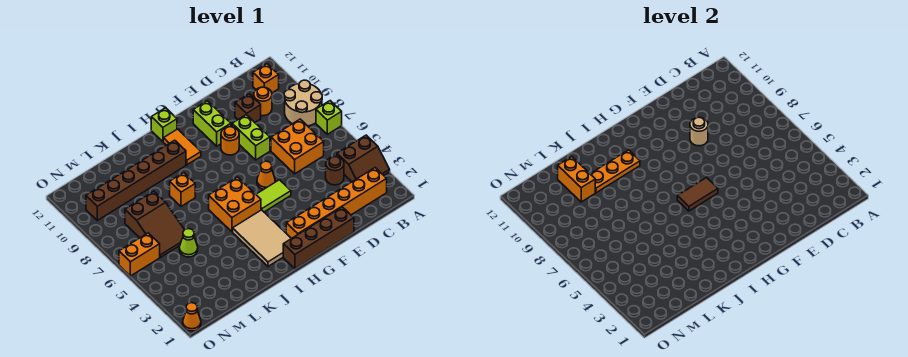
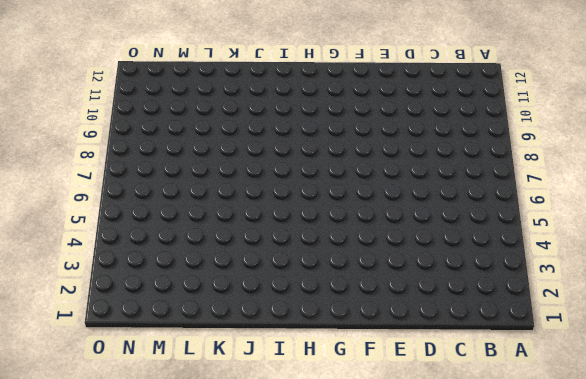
none -> brown 2x2 slope [337,135,390,182]
none -> lime 1x1 brick [316,101,342,134]
none -> tan 2x2 round brick [284,80,322,126]

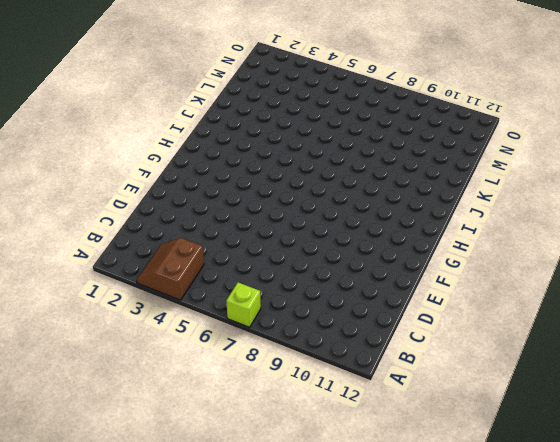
none -> tan 2x2 round brick [284,80,322,126]
none -> orange 1x6 brick [286,168,387,238]
none -> orange 1x1 brick [253,64,279,93]

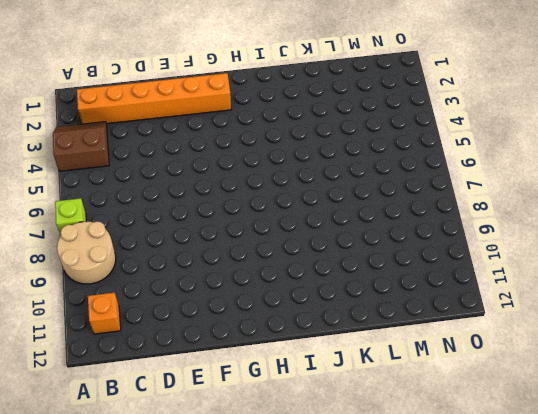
none -> brown 1x1 round brick [326,157,344,185]
none -> orange 2x2 brick [271,119,324,174]
none -> orange 1x1 round brick [254,87,272,116]

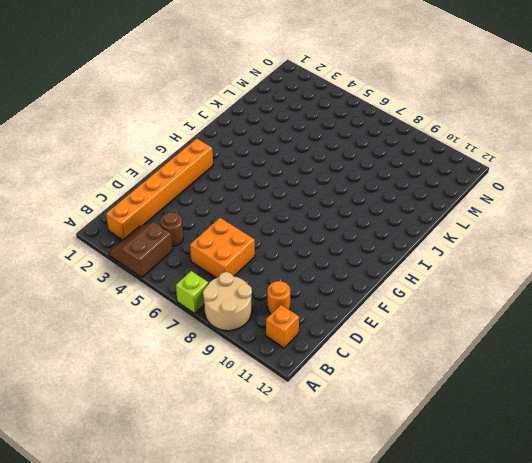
none -> brown 1x1 brick [235,94,261,122]
none -> brown 1x4 brick [283,207,354,269]
none -> lime 1x2 brick [232,115,270,160]

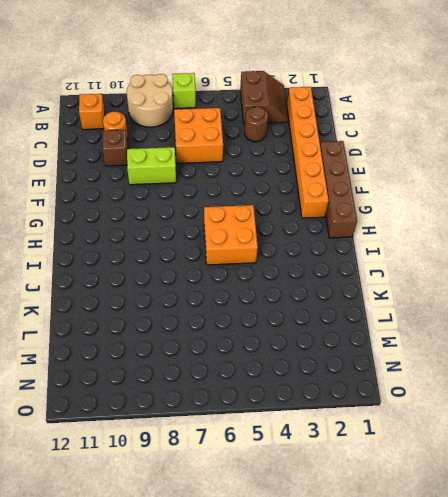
none -> lime 1x2 tile [256,180,291,212]
none -> orange 1x1 cone [257,161,275,189]
none -> orange 1x1 round brick [221,127,239,155]

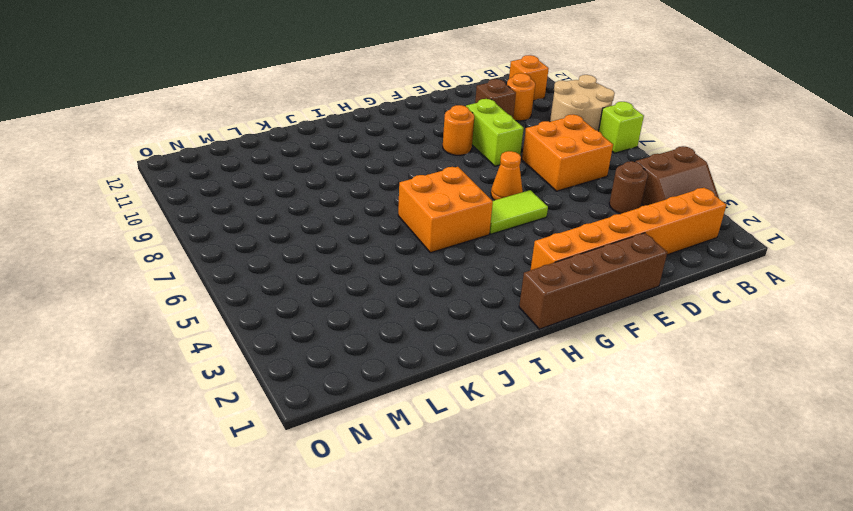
none -> lime 1x2 brick [193,101,231,146]
none -> tan 2x3 tile [233,210,291,266]
none -> orange 1x2 tile [163,129,201,165]

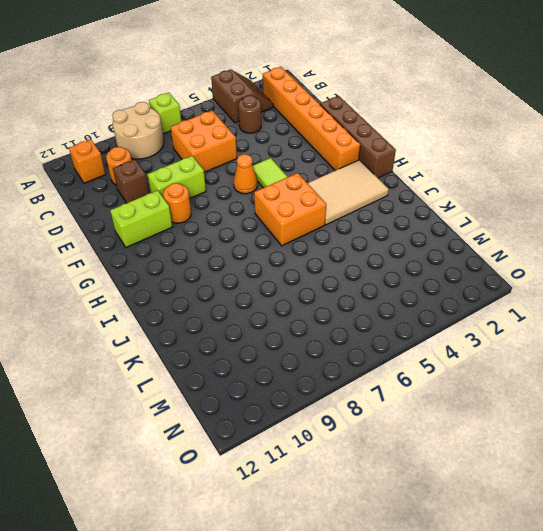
none -> orange 1x2 tile [163,129,201,165]
none -> lime 1x1 brick [151,108,177,142]
none -> brown 1x6 brick [86,140,186,220]

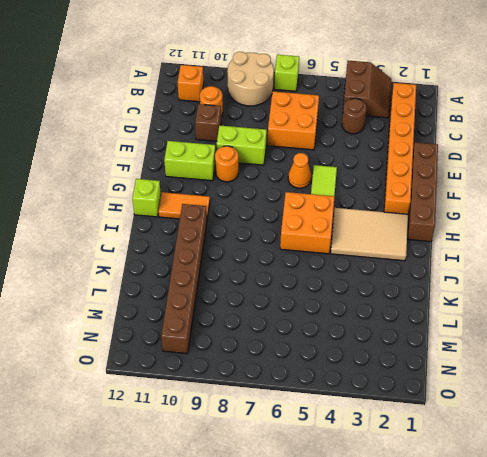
none -> orange 1x1 brick [170,173,195,206]
none -> lime 1x1 cone [179,229,198,257]
none -> brown 2x3 slope [125,191,184,257]

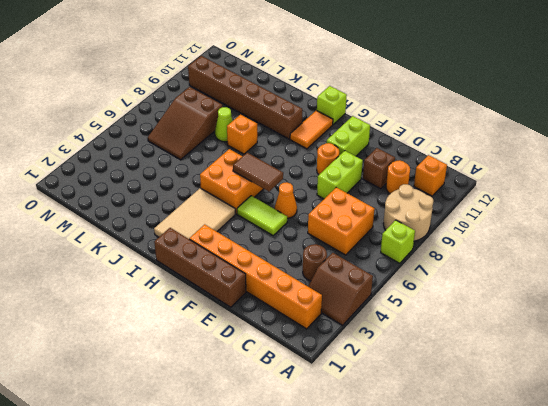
lime 1x1 cone [215,107,233,142] -> lime 1x1 cone moved to [179,229,198,257]
none -> orange 1x2 brick [119,233,160,276]
none -> orange 1x1 cone [183,303,201,331]
none -> tan 1x1 round brick [690,117,708,146]

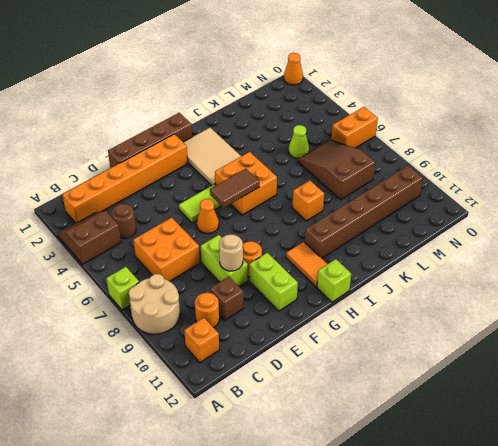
none -> orange 1x3 plate [590,150,640,193]
none -> orange 1x2 brick [558,157,595,202]

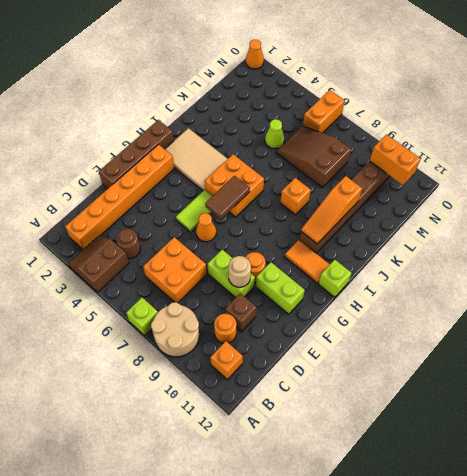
orange 1x3 slope [301,176,362,244] -> orange 1x3 plate [590,150,640,193]
orange 1x2 brick [370,135,421,185] -> orange 1x2 brick moved to [558,157,595,202]

